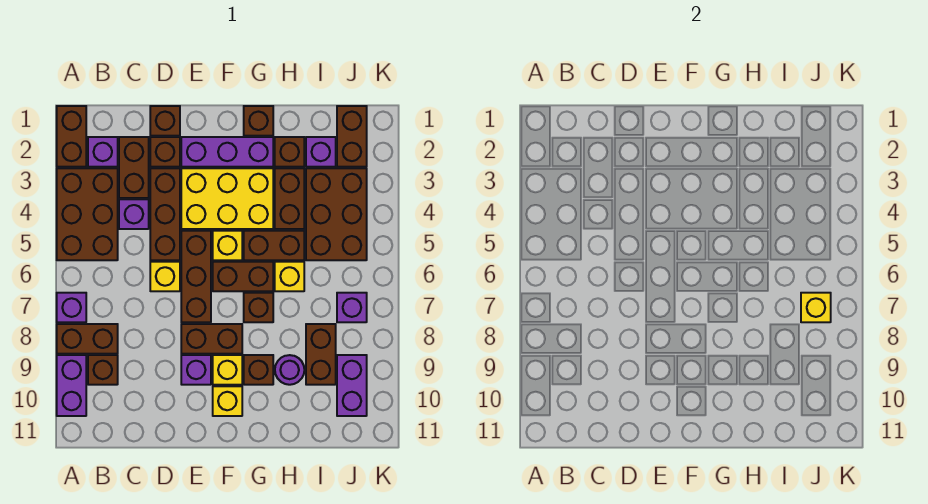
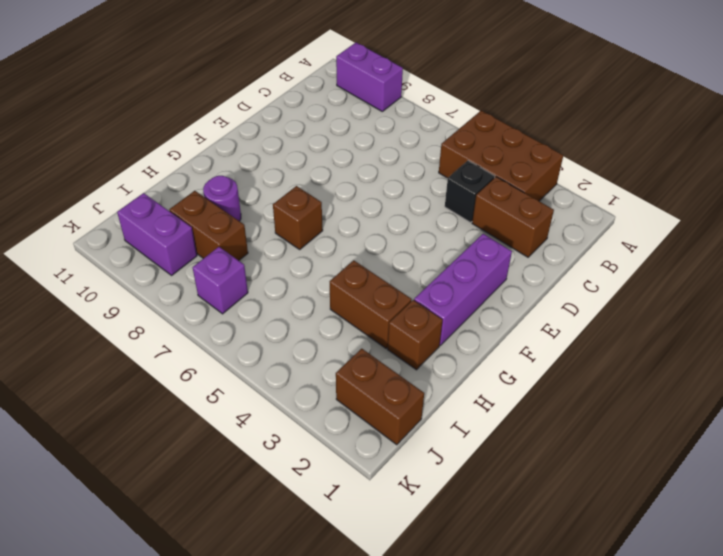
black 1x1 brick [445,161,495,223] -> purple 1x1 brick [119,199,149,229]
none -> brown 1x2 brick [57,106,86,167]
none -> purple 1x1 brick [57,293,86,322]
none -> brown 1x2 brick [57,324,118,354]
none -> purple 1x1 brick [88,137,118,167]

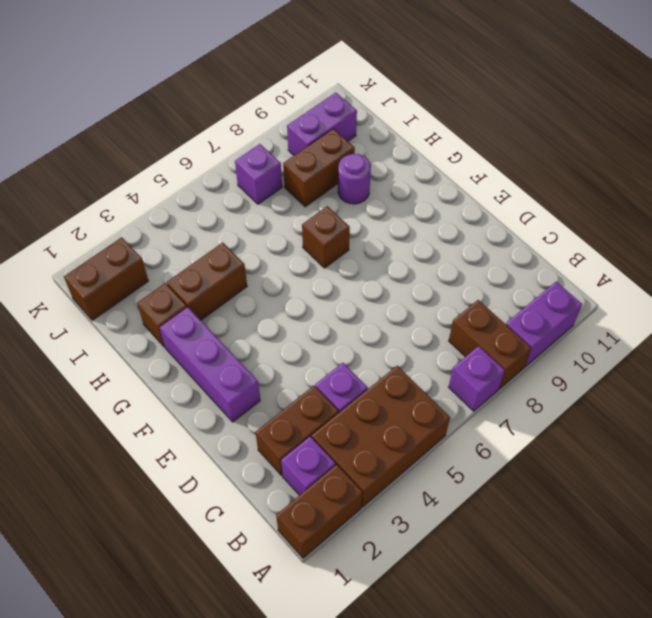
none -> brown 1x1 brick [88,355,118,385]
none -> brown 1x1 brick [150,106,180,136]
none -> brown 1x1 brick [150,137,180,167]
none -> brown 1x3 brick [150,168,180,260]

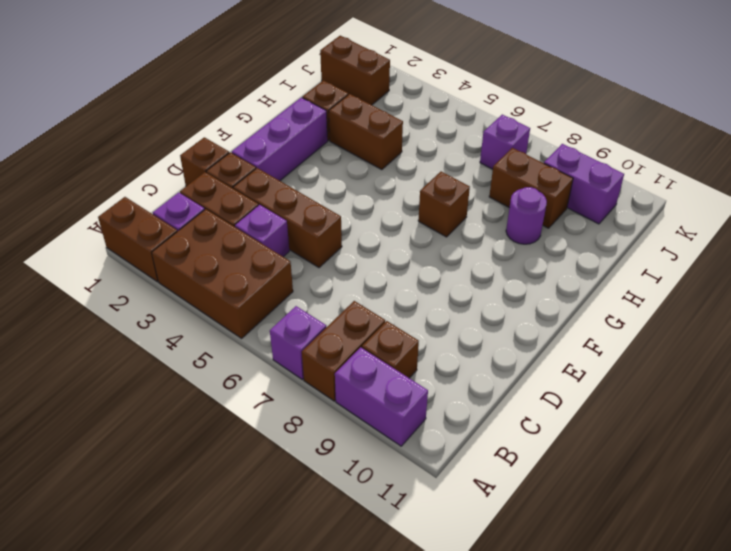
none -> yellow 1x1 brick [150,262,180,291]
none -> yellow 2x3 brick [181,168,273,229]
none -> brown 1x3 brick [181,231,211,322]
none -> brown 1x2 brick [181,324,242,354]

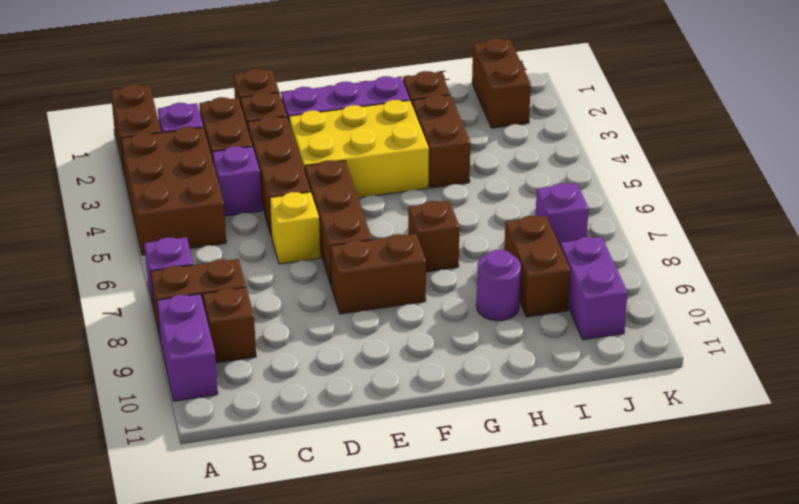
none -> purple 1x1 brick [181,355,211,385]
none -> yellow 1x1 brick [213,231,242,260]
none -> brown 1x2 brick [213,262,273,291]
none -> yellow 1x1 brick [213,355,242,385]

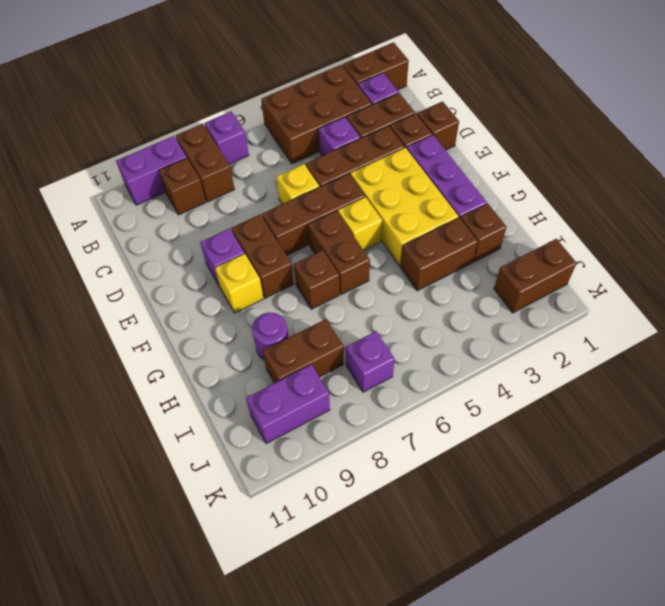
none -> yellow 1x1 brick [213,386,242,416]
none -> brown 1x1 brick [244,106,273,136]
none -> brown 1x2 brick [244,231,304,260]
none -> brown 1x1 brick [244,355,273,385]

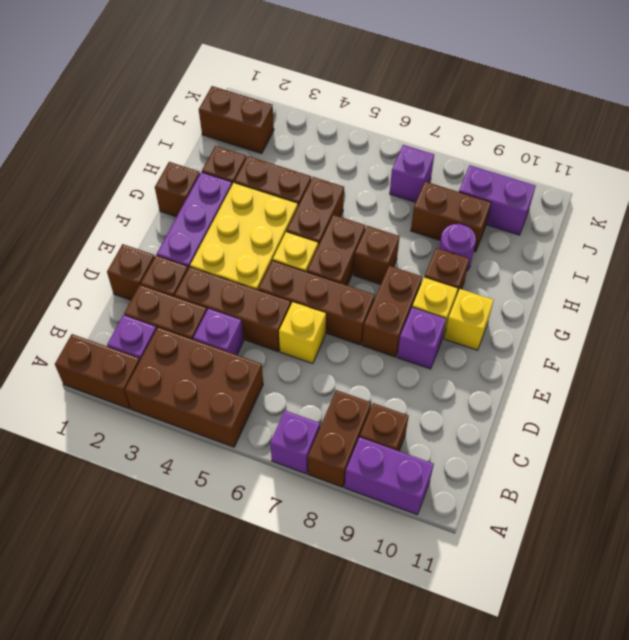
none -> yellow 1x1 brick [275,262,304,291]
none -> purple 1x1 brick [306,137,336,167]
none -> brown 2x3 brick [306,168,367,260]
none -> yellow 1x1 brick [801,293,831,322]

